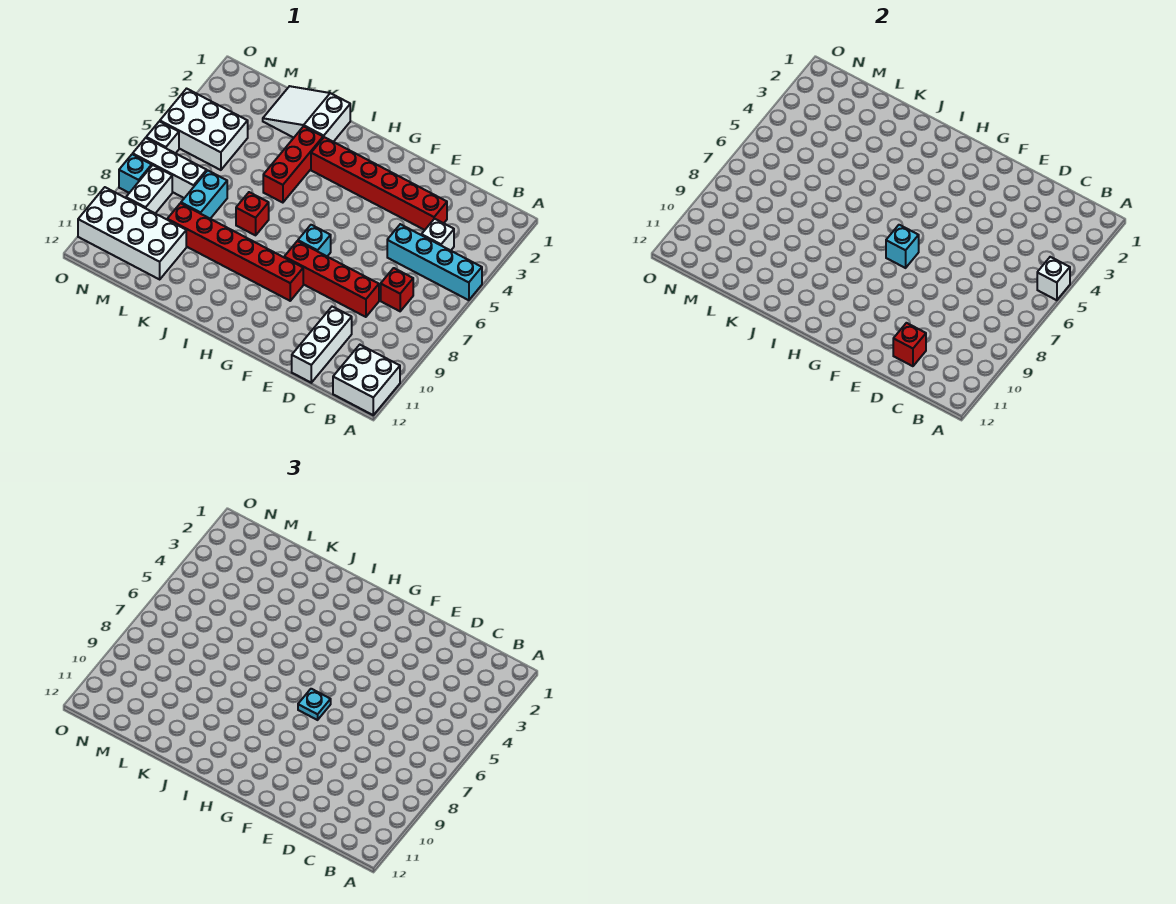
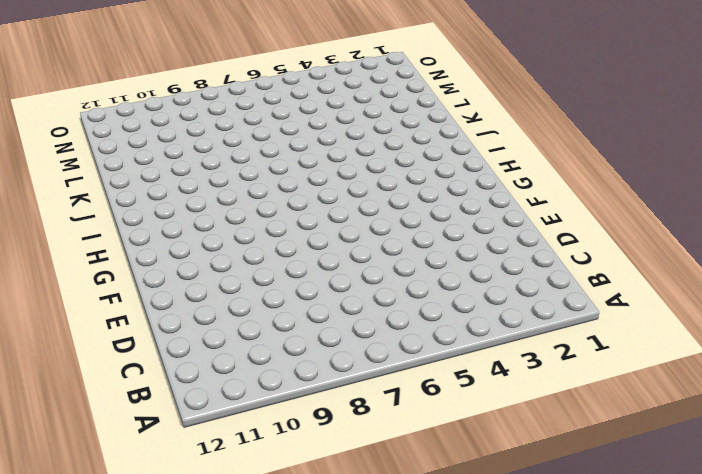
none -> cyan 1x4 brick [387,224,482,300]
none -> white 2x2 brick [333,345,400,415]
none -> white 1x1 brick [421,219,454,251]

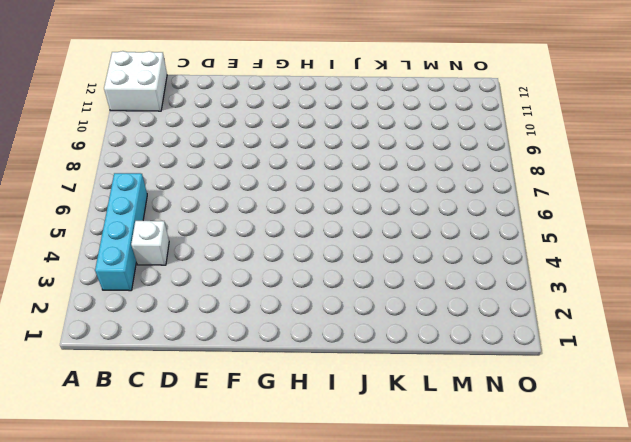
cyan 1x4 brick [95,173,147,291] -> cyan 1x4 brick turned to [387,224,482,300]
none -> red 1x1 brick [381,268,413,311]
none -> red 1x6 brick [311,137,447,230]
none -> red 1x4 brick [284,241,379,317]

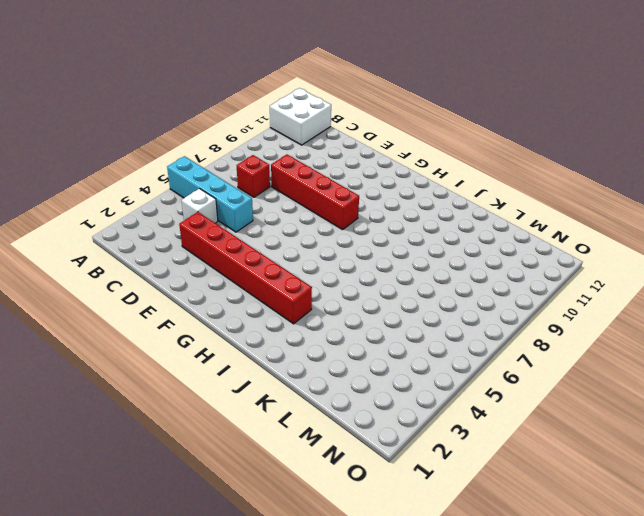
none -> white 1x3 brick [292,307,352,383]
none -> cyan 1x1 brick [298,225,331,256]
none -> red 1x6 brick [167,203,303,301]

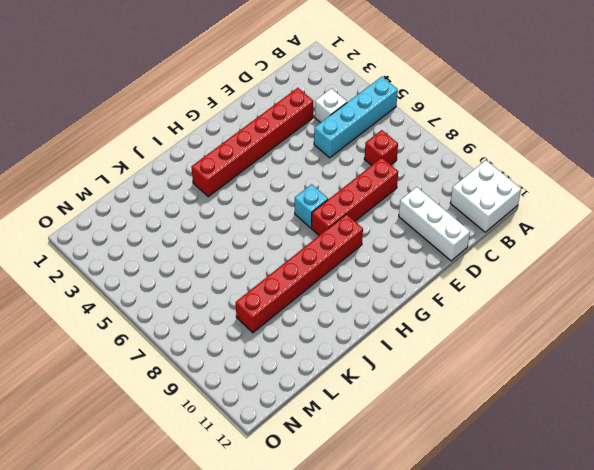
none -> white 2x3 slope [263,86,350,142]
none -> red 1x3 brick [263,126,323,203]
none -> red 1x1 brick [236,192,269,235]

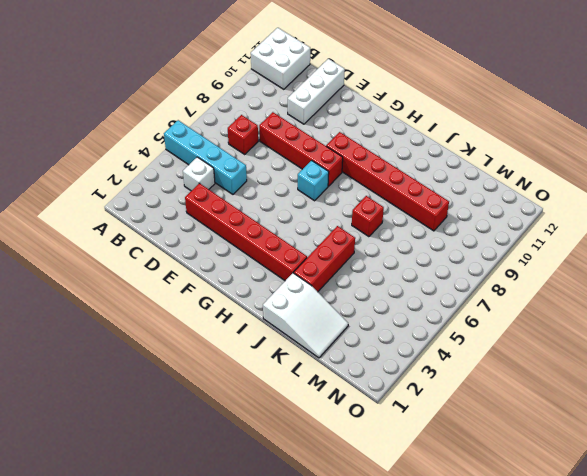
none -> cyan 1x2 brick [181,170,227,219]
none -> white 2x4 brick [78,187,186,279]
none -> white 2x3 brick [160,89,248,170]

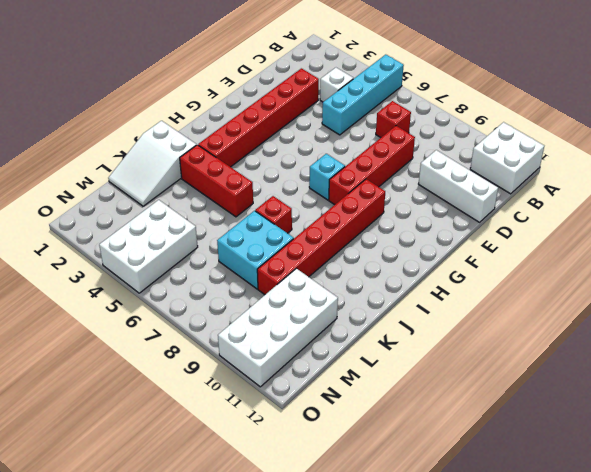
cyan 2x2 brick [217,211,294,289] -> cyan 1x2 brick [181,170,227,219]
none -> white 1x3 brick [133,138,207,198]
none -> white 1x2 brick [126,165,172,213]
none -> white 1x1 brick [146,121,179,153]

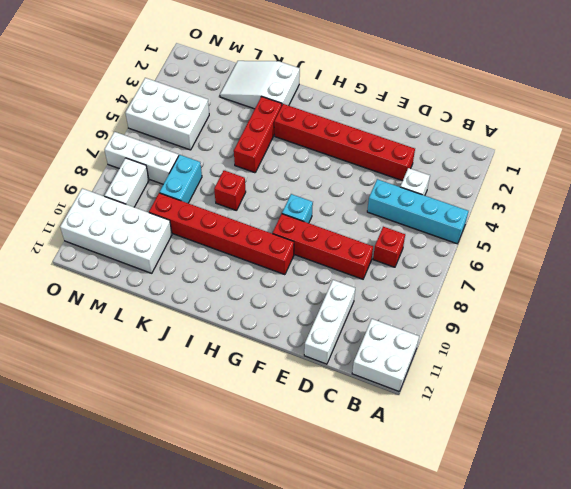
none -> white 1x1 brick [146,121,179,153]
none -> cyan 1x1 brick [119,154,152,193]
none -> white 1x1 brick [1037,257,1070,300]

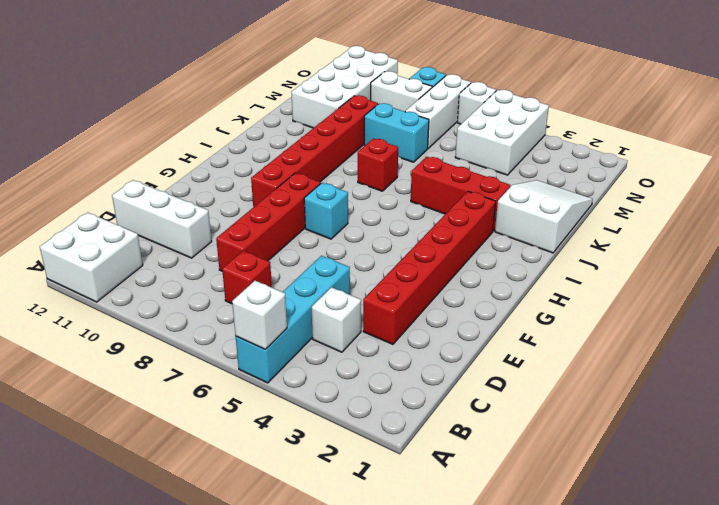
none -> red 1x1 brick [893,323,926,366]
none -> cyan 1x1 brick [886,225,919,268]
none -> cyan 1x1 plate [298,689,331,720]

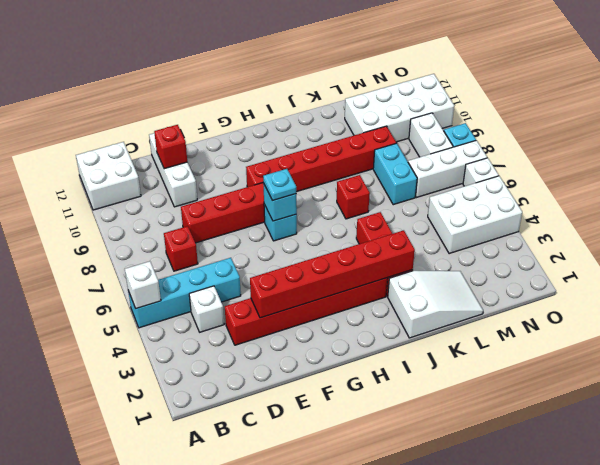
red 1x6 brick [250,230,415,318] -> none

